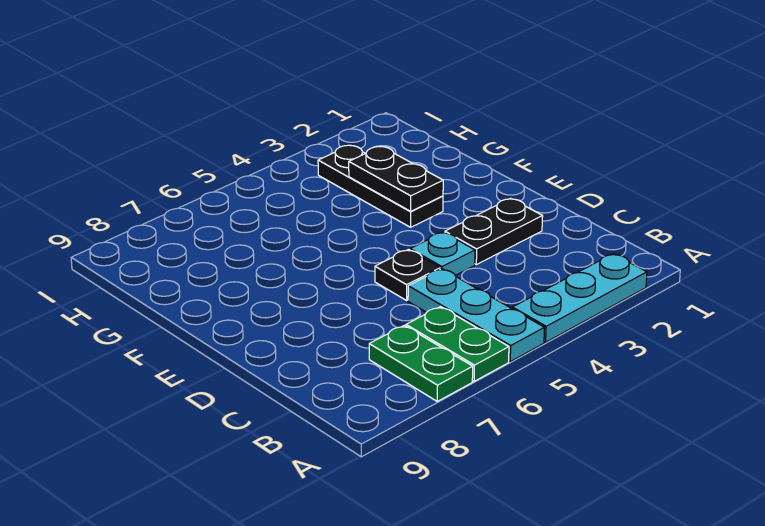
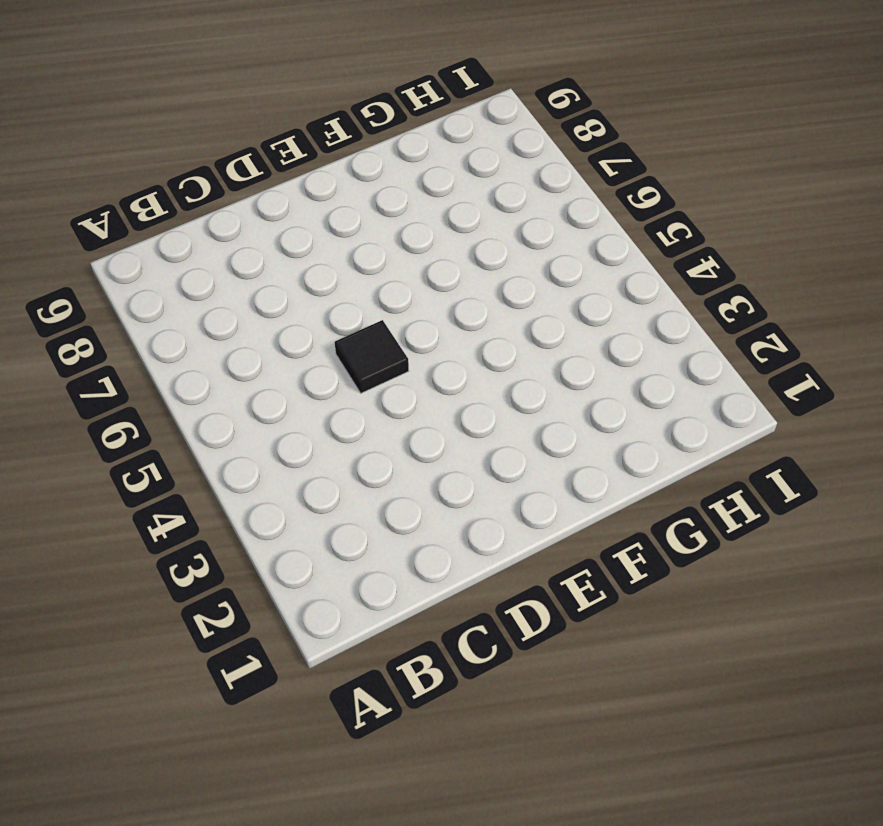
black 1x1 tile [335,320,409,393] -> black 1x1 plate [375,250,440,300]
none -> cyan 1x3 plate [512,254,647,342]
none -> cyan 1x3 plate [408,269,544,362]

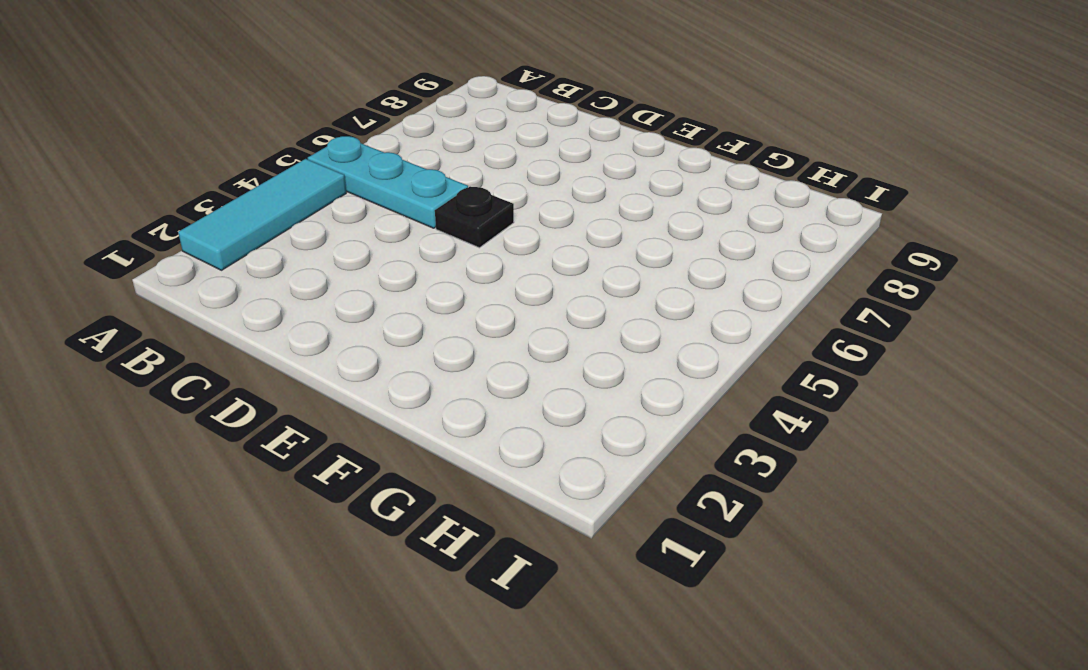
cyan 1x3 tile [178,159,346,270] -> cyan 1x3 plate [512,254,647,342]
none -> green 1x2 plate [406,307,509,381]
none -> green 1x2 plate [369,325,473,401]

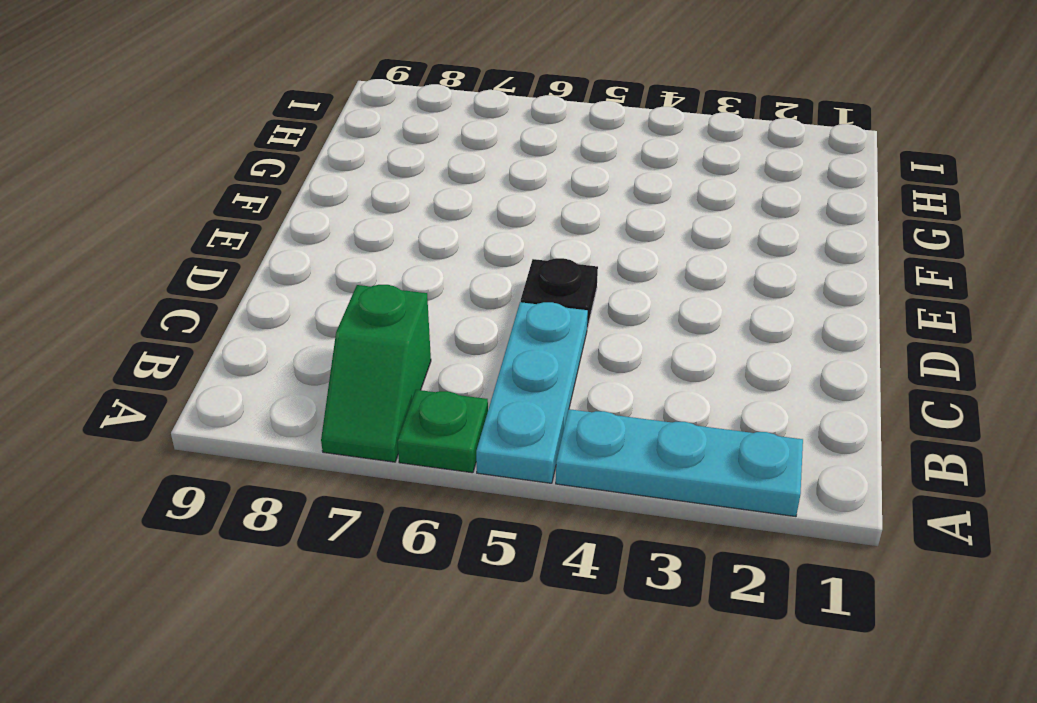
green 1x1 plate [397,390,488,473] -> green 1x2 plate [406,307,509,381]
green 1x2 slope [321,285,431,462] -> green 1x2 plate [369,325,473,401]
none -> black 1x2 plate [445,198,543,265]
none -> cyan 1x1 plate [410,232,475,276]

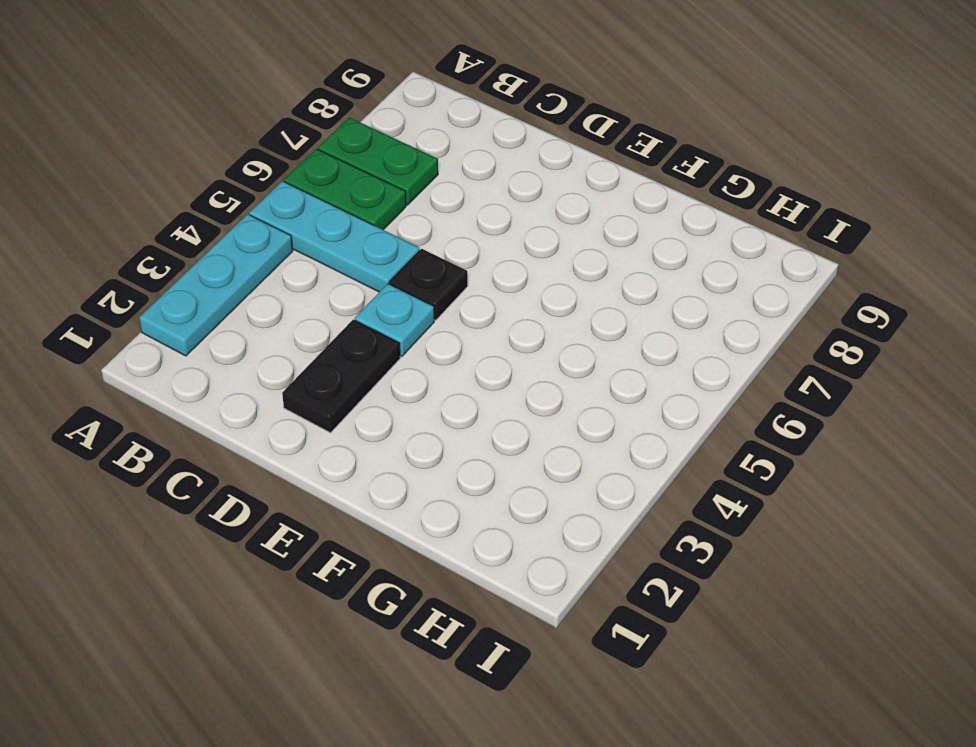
none -> black 1x3 plate [318,145,443,227]
none -> black 1x2 plate [349,147,443,211]

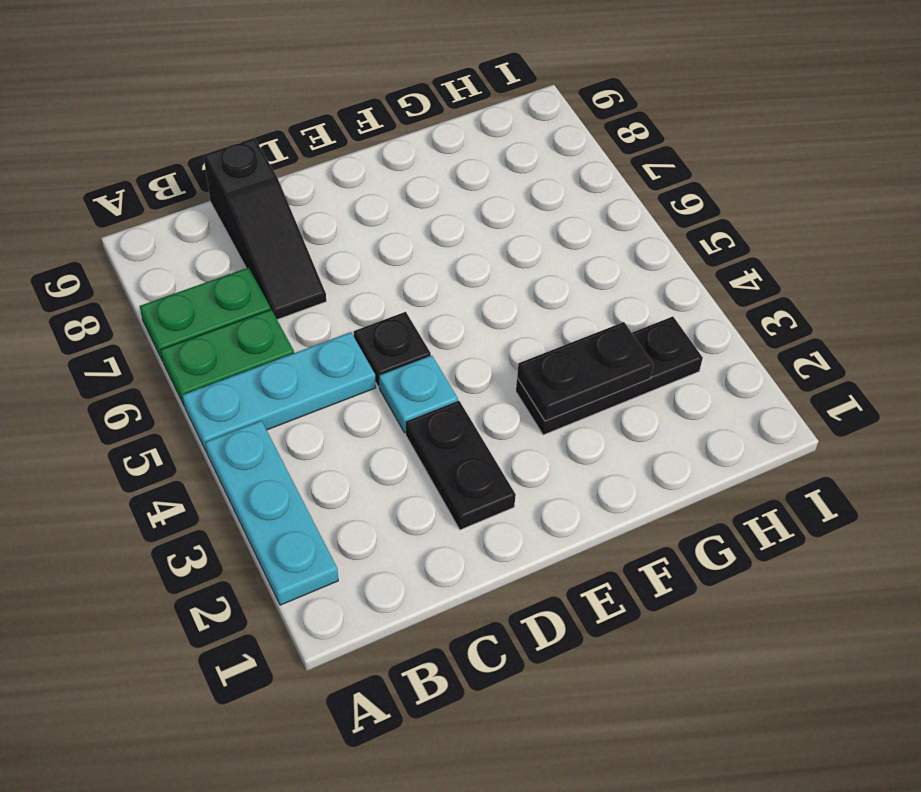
black 1x3 slope [204,139,326,319] -> none

